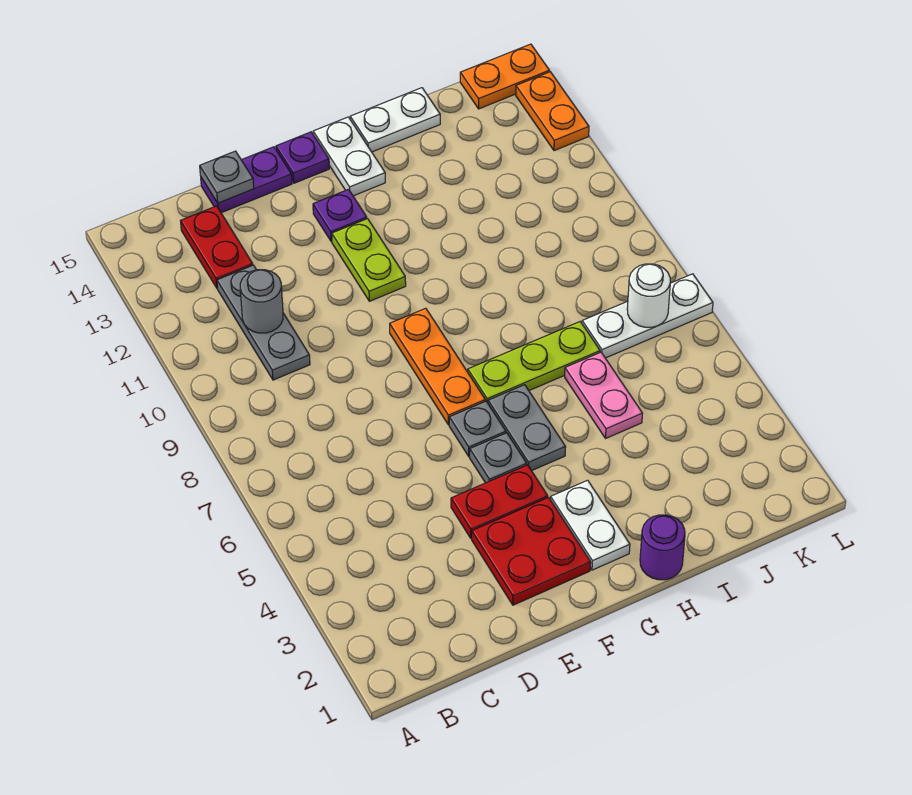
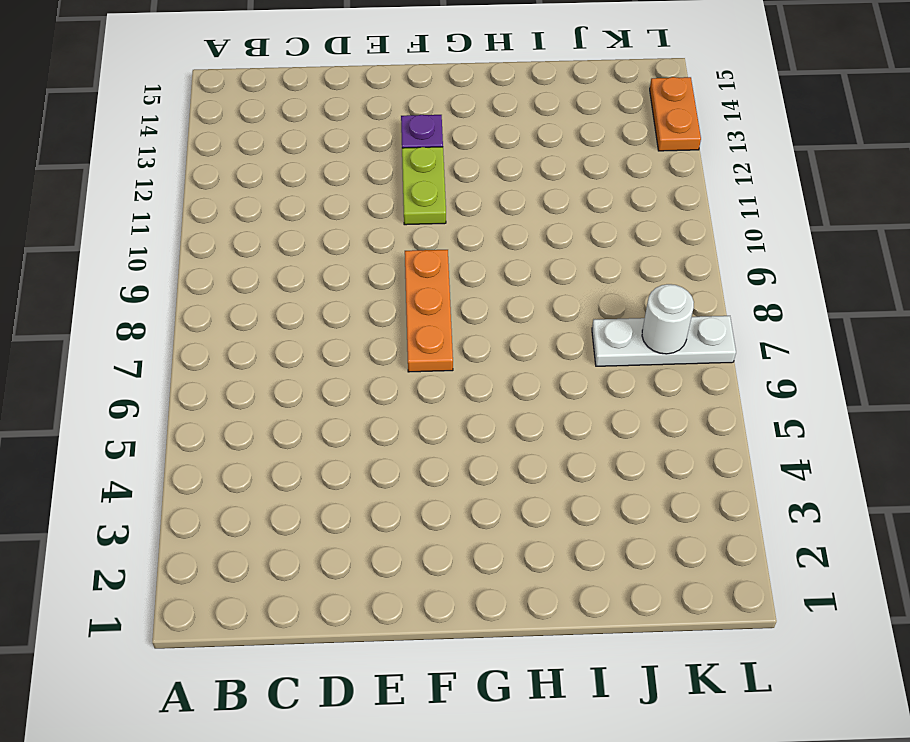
none -> grey 1x3 plate [217,265,310,380]
none -> red 1x2 plate [181,206,253,288]
none -> purple 1x2 plate [201,147,292,213]

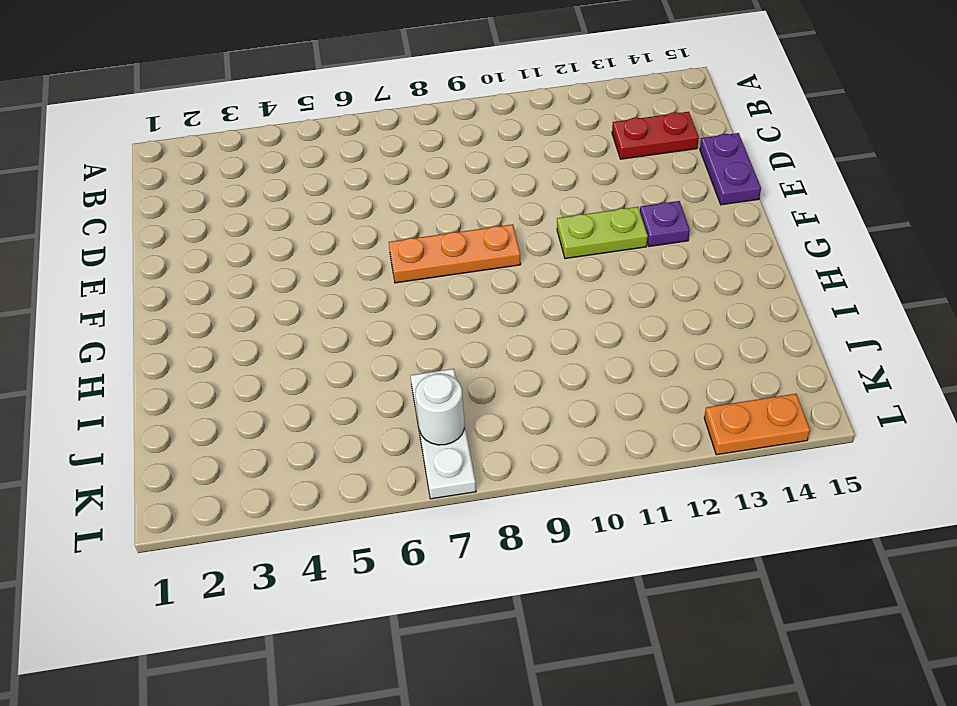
none -> grey 1x3 plate [217,265,310,380]
none -> red 2x2 plate [472,497,591,605]
none -> red 1x2 plate [451,465,548,538]

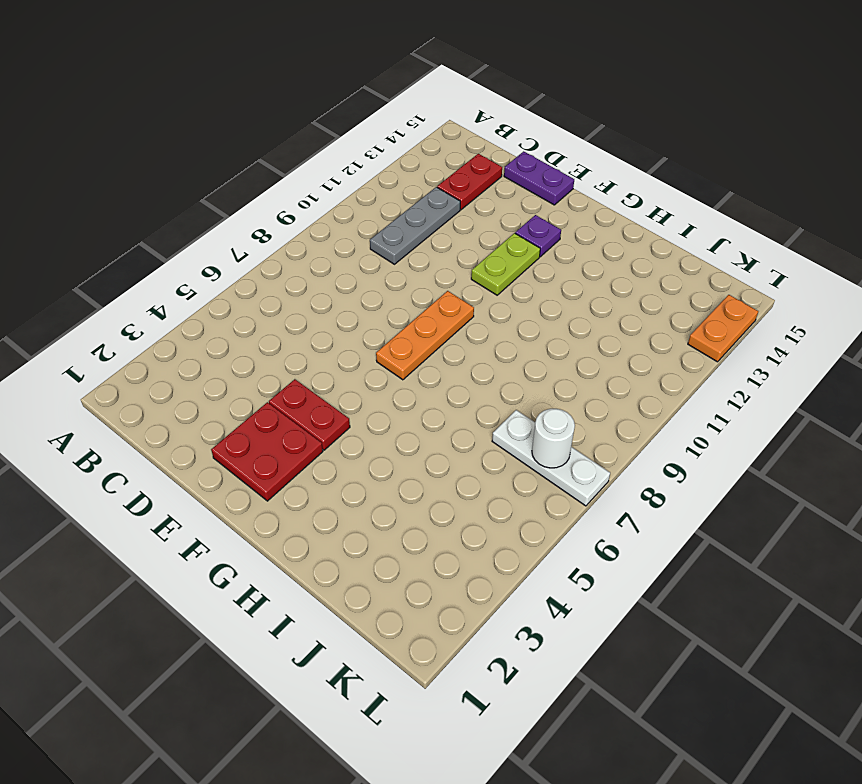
none -> grey 1x1 plate [470,433,527,483]
none -> grey 1x1 plate [449,401,506,457]
none -> purple 1x1 plate [276,132,329,183]

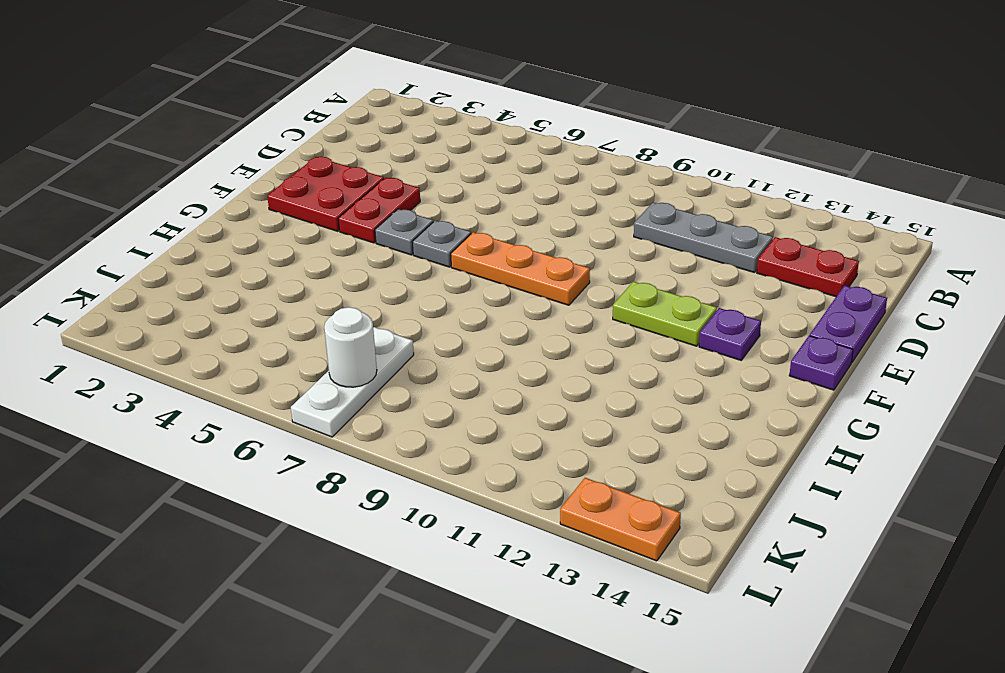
none -> white 1x2 plate [551,480,630,570]
none -> grey 1x2 plate [488,385,566,471]
none -> lime 1x3 plate [468,322,600,403]

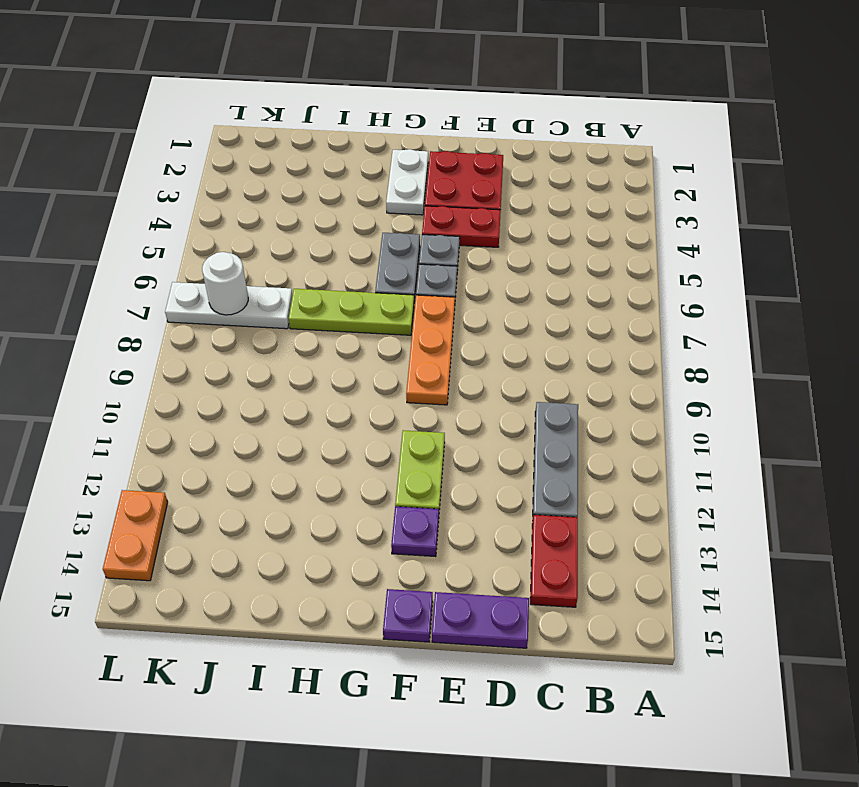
none -> white 1x2 plate [313,117,385,196]
none -> purple 1x1 round brick [640,515,685,580]
none -> white 1x2 plate [350,88,440,152]

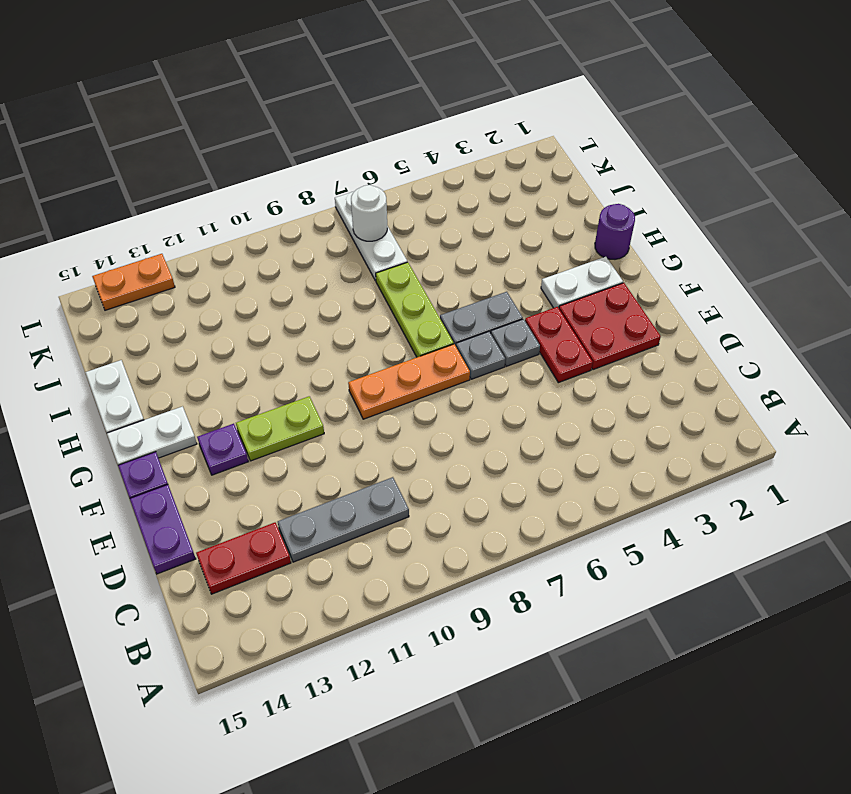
none -> pink 1x2 plate [565,352,643,438]
none -> orange 1x2 plate [460,44,550,109]
none -> grey 1x1 round brick [240,270,283,333]

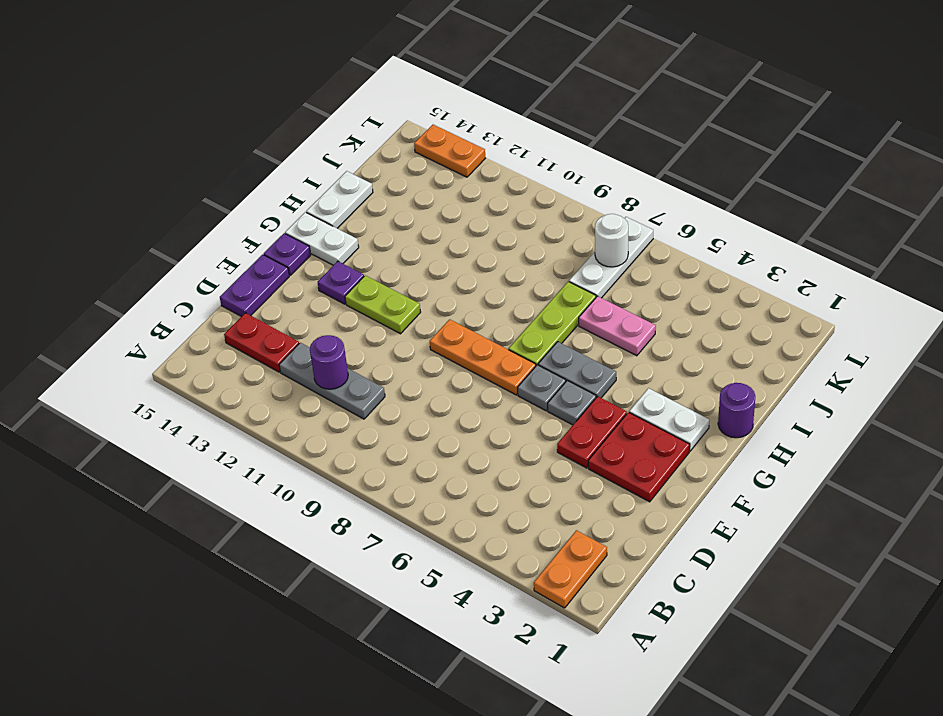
orange 1x2 plate [534,530,607,608] -> orange 1x2 plate moved to [460,44,550,109]
purple 1x1 round brick [310,335,348,389] -> grey 1x1 round brick [240,270,283,333]
none -> grey 1x1 plate [200,151,254,203]

